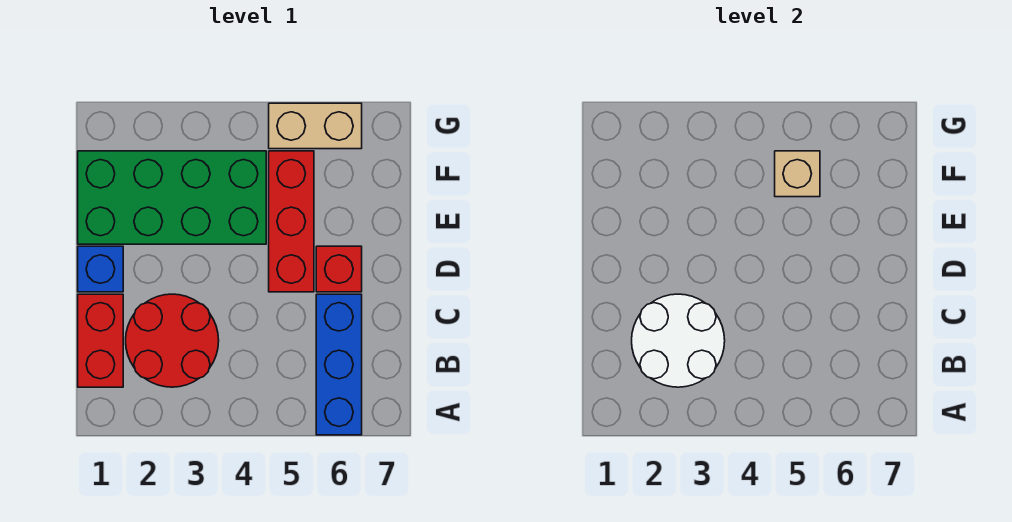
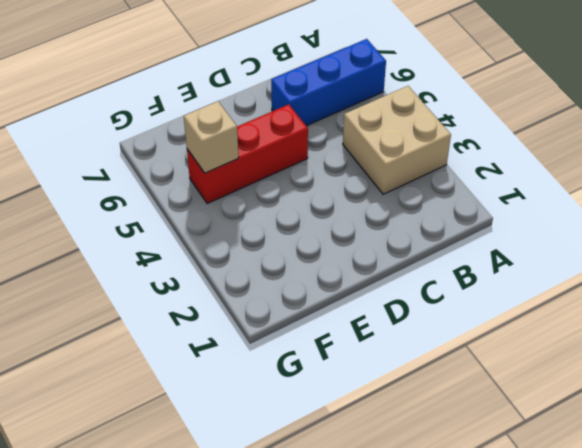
tan 2x2 brick [343,86,451,194] -> red 2x2 round brick [126,294,219,387]
none -> red 1x2 brick [78,294,123,387]
none -> blue 1x1 brick [78,246,123,292]

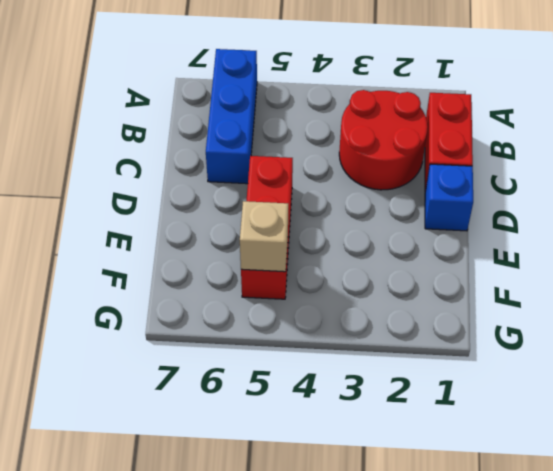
none -> red 1x1 brick [316,246,362,292]
none -> green 2x4 brick [78,151,266,244]

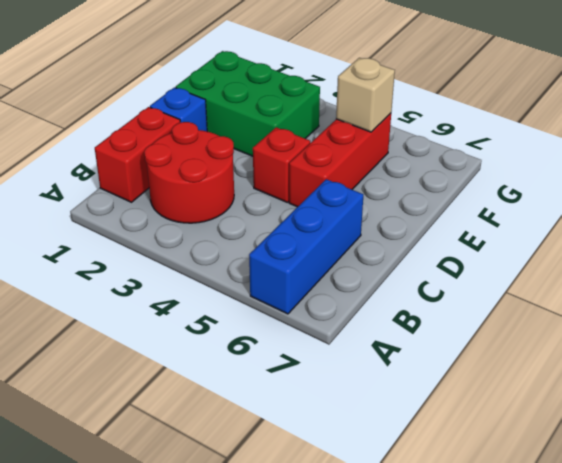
red 1x1 brick [253,127,310,202] -> red 1x1 brick moved to [316,246,362,292]
green 2x3 brick [176,51,320,156] -> green 2x4 brick [78,151,266,244]
none -> tan 1x2 brick [269,103,362,149]
none -> white 2x2 round brick [632,294,725,387]

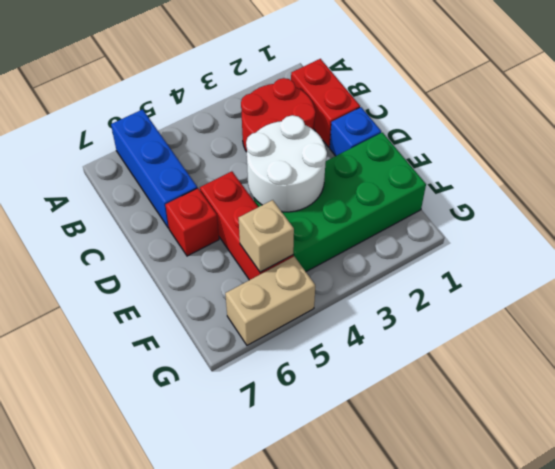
white 2x2 round brick [246,115,327,212] -> white 2x2 round brick moved to [632,294,725,387]

